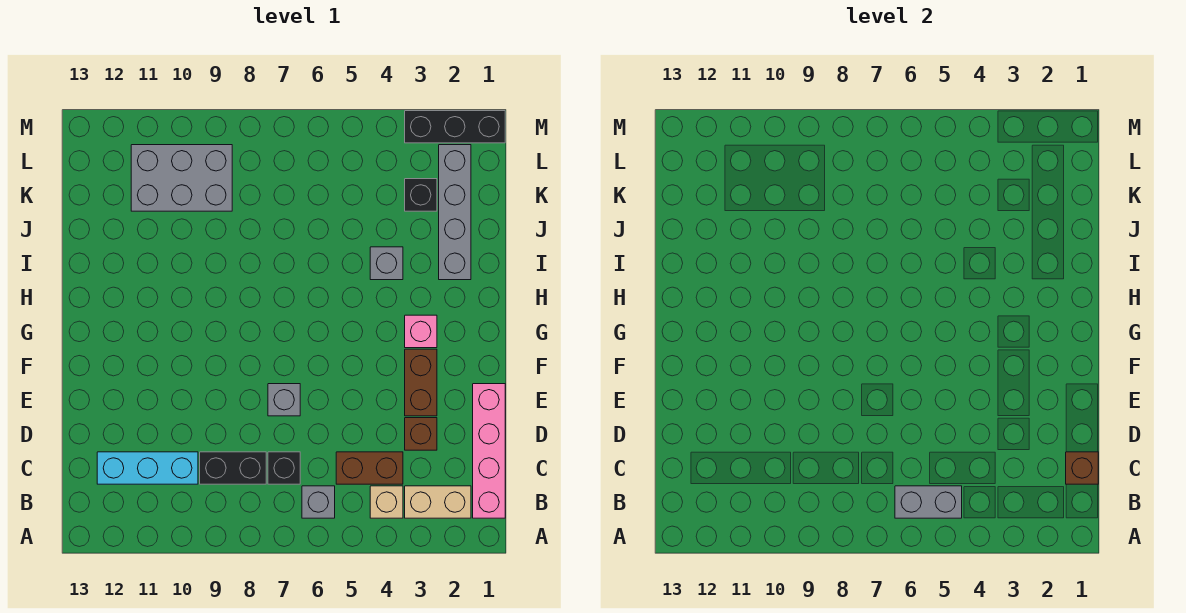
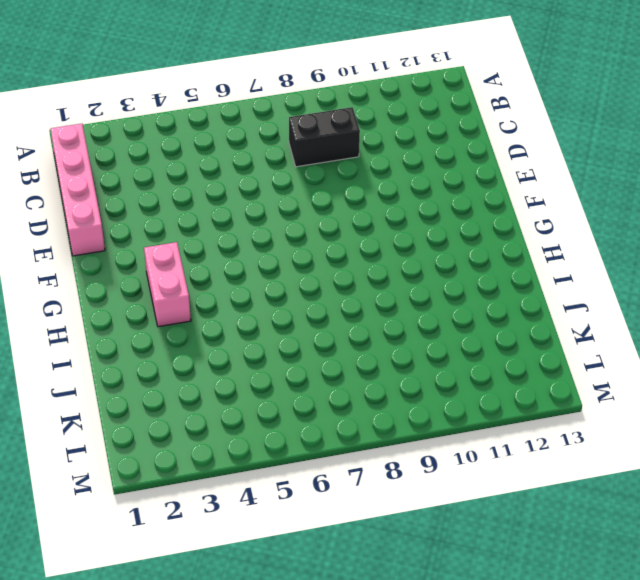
pink 1x2 brick [144,242,191,327] -> pink 1x1 brick [405,315,437,348]
none -> tan 1x2 brick [405,486,471,518]
none -> tan 1x1 brick [370,486,403,518]
none -> grey 1x1 brick [302,486,335,518]

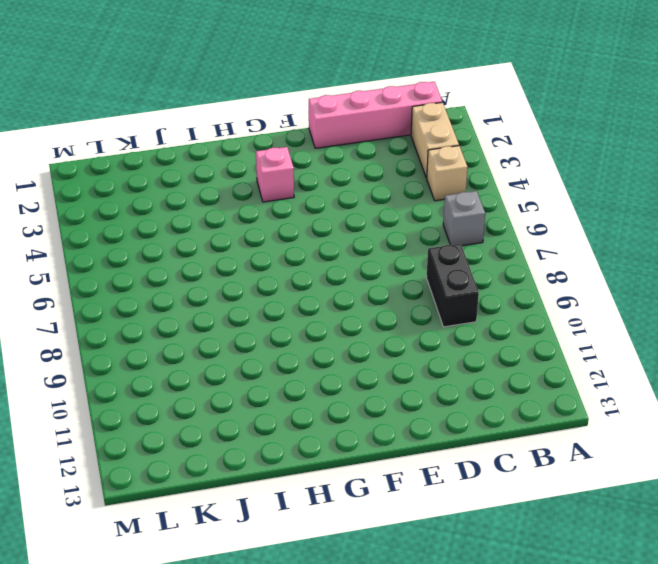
none -> brown 1x2 brick [336,452,403,484]
none -> black 1x1 brick [268,452,300,484]
none -> cyan 1x3 brick [97,452,198,484]

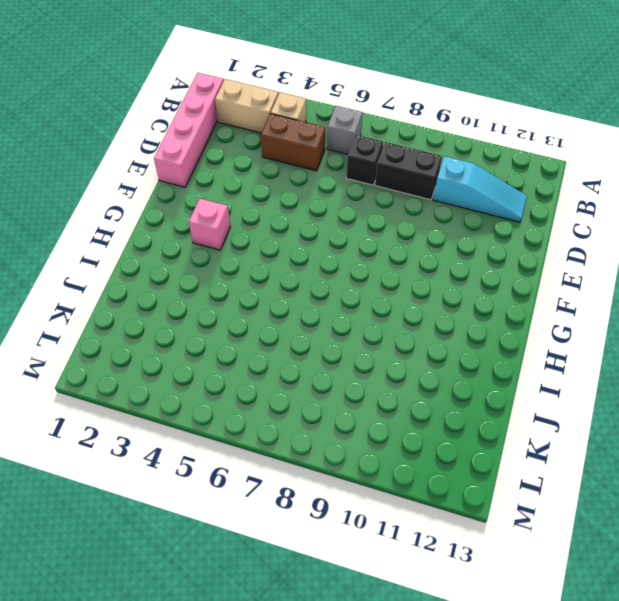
cyan 1x3 slope [433,156,527,222] -> cyan 1x3 brick [97,452,198,484]
none -> brown 1x1 brick [405,418,437,450]
none -> brown 1x2 brick [405,349,437,416]
none -> grey 1x1 brick [268,384,300,416]

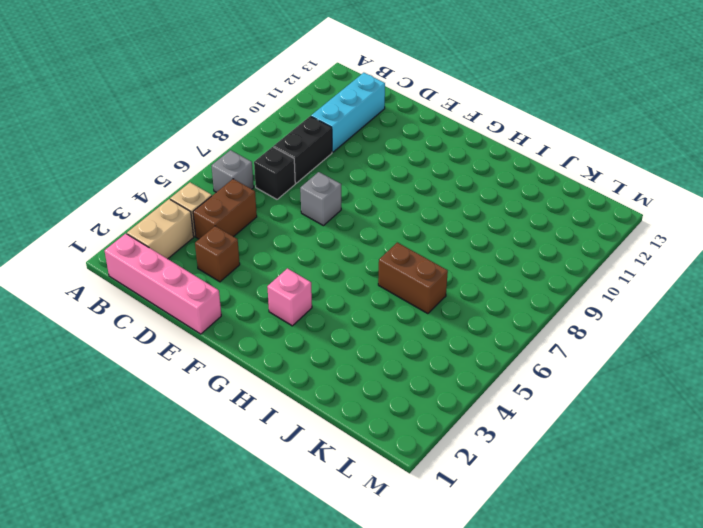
brown 1x2 brick [378,242,448,314] -> brown 1x2 brick moved to [405,349,437,416]
none -> grey 1x4 brick [439,145,471,280]
none -> grey 1x1 brick [370,247,403,280]
none -> black 1x1 brick [405,179,437,211]

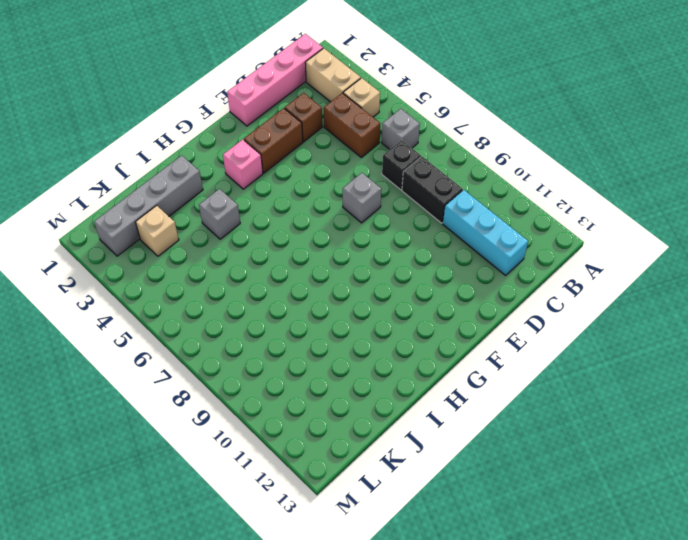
tan 1x1 brick [135,205,179,256] -> black 1x1 brick [405,179,437,211]
none -> grey 2x3 brick [131,145,232,211]
none -> black 1x3 brick [405,111,505,143]
none -> grey 1x2 brick [895,486,962,518]

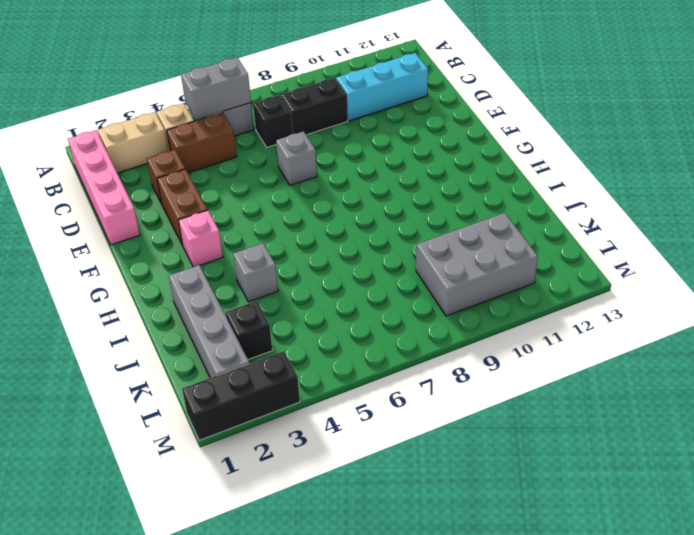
none -> brown 1x1 brick [1066,452,1098,484]

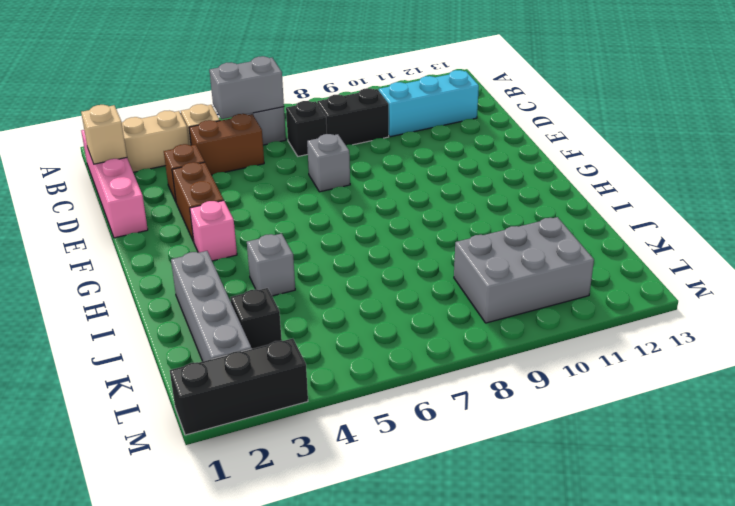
tan 1x1 brick [81,105,127,164] -> brown 1x1 brick [1066,452,1098,484]

